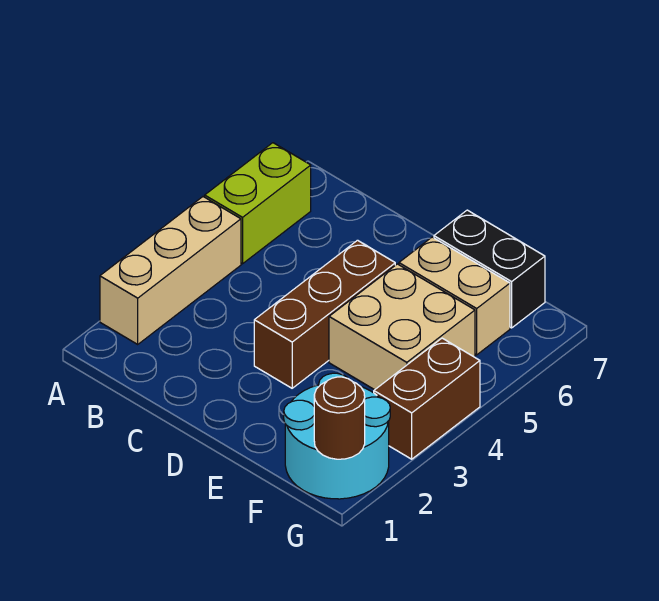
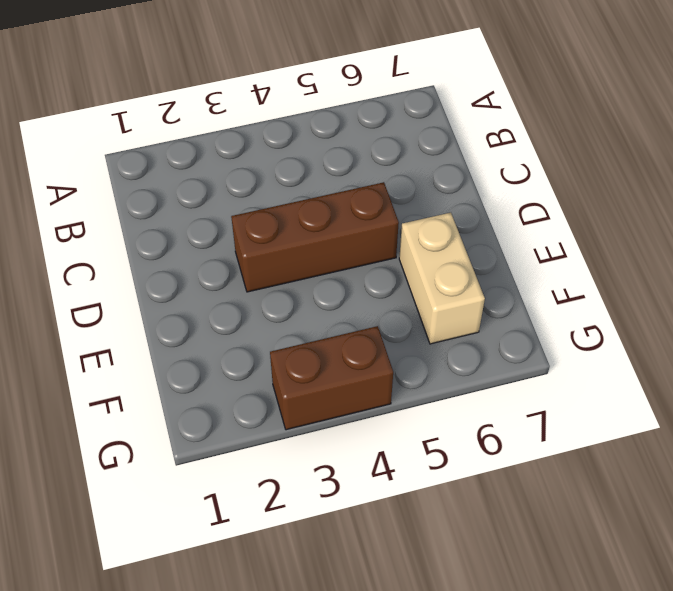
none -> tan 1x3 brick [100,197,241,344]
none -> lime 1x2 brick [205,143,311,264]

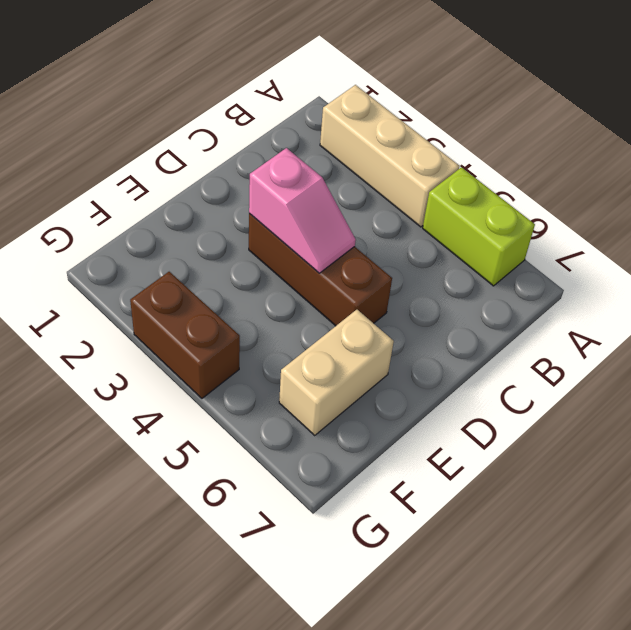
pink 1x2 slope [249,148,356,273] -> none
none -> tan 2x2 brick [329,264,475,390]
none -> black 1x2 brick [434,210,545,328]

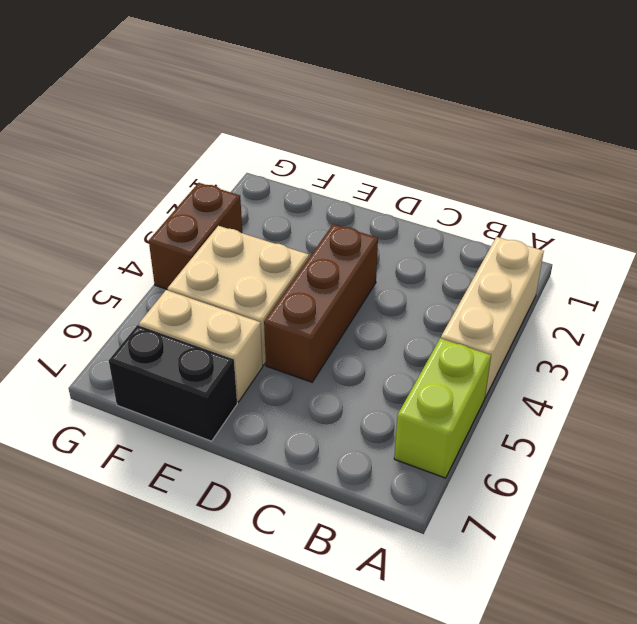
none -> cyan 2x2 round brick [284,373,390,499]
none -> brown 1x1 round brick [314,377,365,459]

